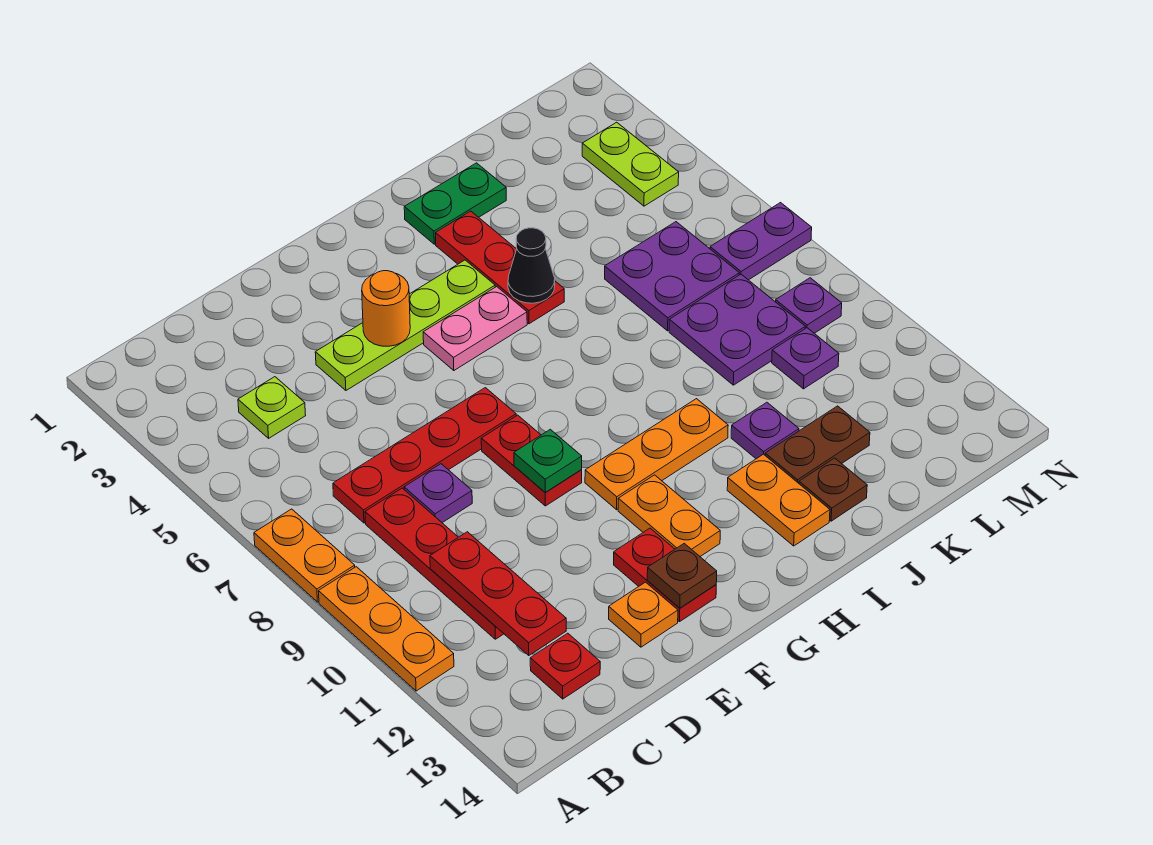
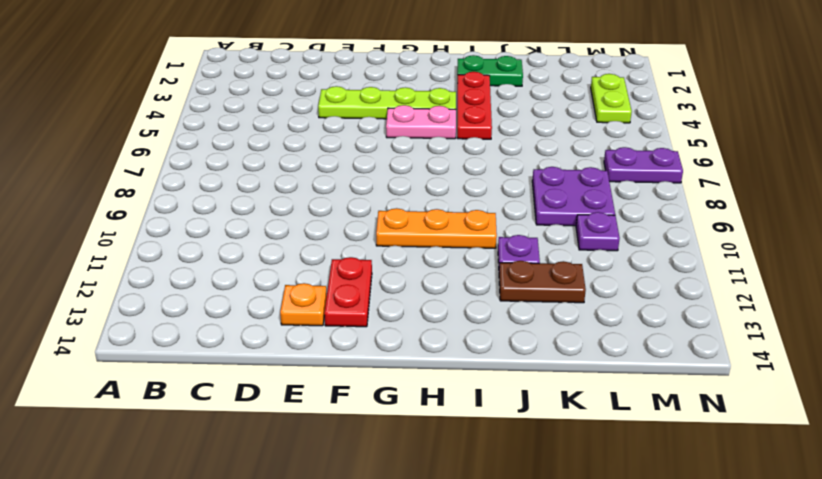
none -> orange 1x2 plate [254,509,355,602]
none -> orange 1x3 plate [318,567,454,691]
none -> lime 1x1 plate [238,377,306,438]
none -> red 1x4 plate [333,388,516,523]

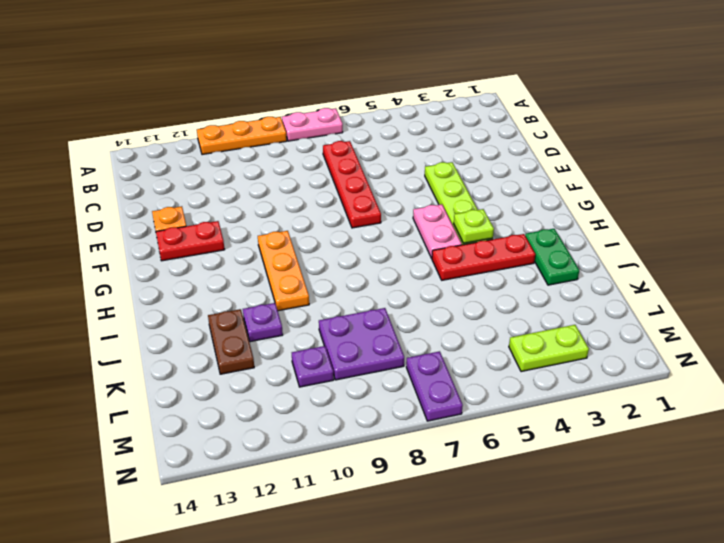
pink 1x2 plate [282,108,343,141] -> orange 1x2 plate [254,509,355,602]
lime 1x1 plate [454,209,494,243] -> lime 1x1 plate moved to [238,377,306,438]
none -> red 1x4 plate [365,488,504,639]
none -> red 1x1 plate [530,633,600,699]
none -> purple 1x1 plate [404,464,472,523]
none -> red 1x2 plate [481,415,582,506]

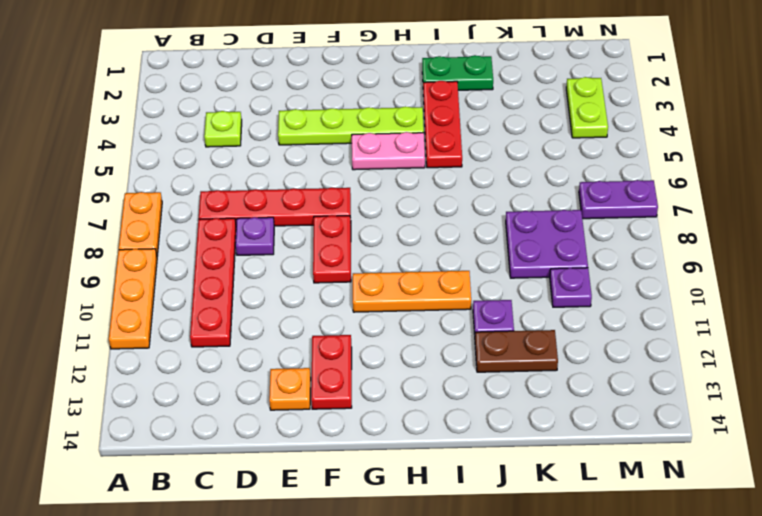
none -> red 1x1 plate [530,633,600,699]
none -> orange 1x2 plate [618,475,720,556]
none -> orange 1x2 plate [727,454,830,546]
none -> brown 1x1 plate [799,458,867,521]

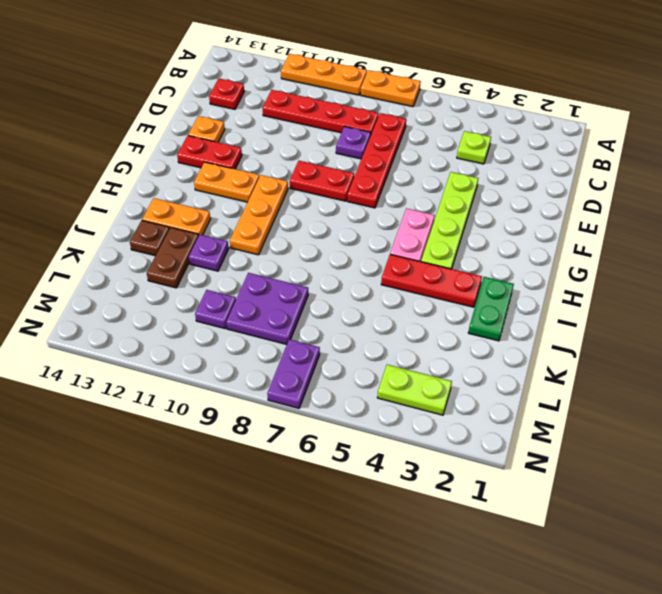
none -> purple 2x2 plate [605,222,739,331]
none -> purple 1x1 plate [776,278,842,333]
none -> red 1x3 plate [430,532,566,655]
none -> orange 1x1 round brick [362,271,410,346]

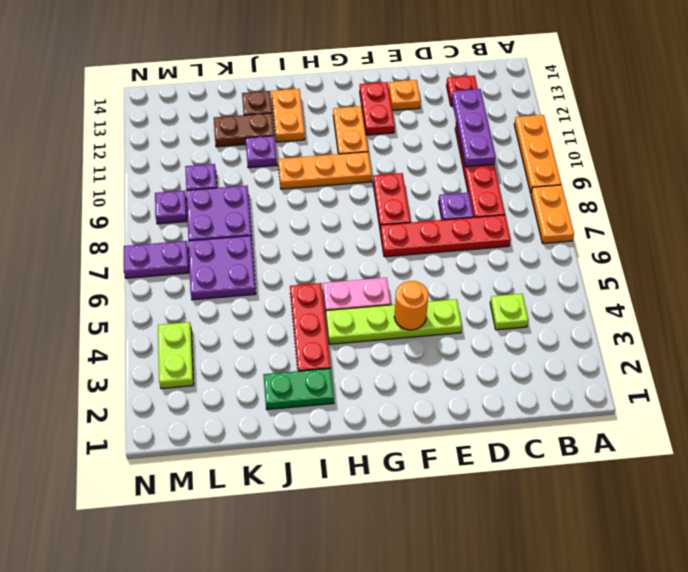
purple 1x3 plate [451,89,496,167] -> red 1x3 plate [430,532,566,655]
none -> green 1x1 plate [514,429,582,493]
none -> brown 1x1 plate [647,544,717,608]
none -> black 1x1 cone [508,228,555,303]

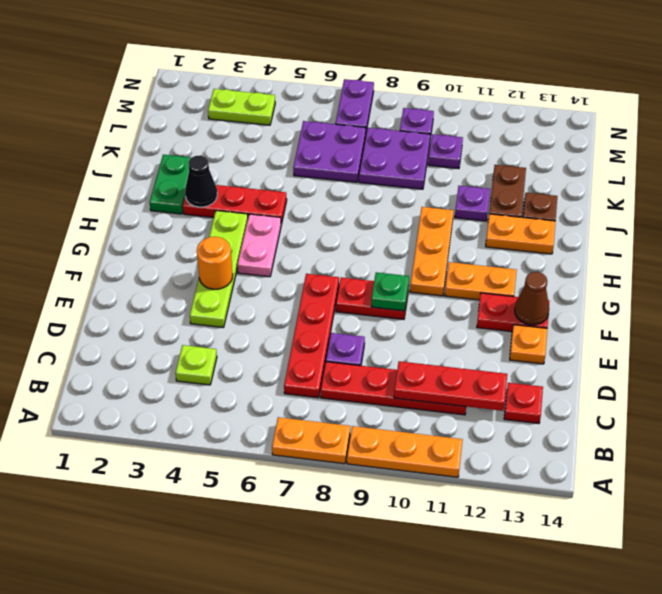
brown 1x1 cone [515,272,549,325] -> brown 1x1 plate [647,544,717,608]
black 1x1 cone [185,155,217,207] -> black 1x1 cone moved to [508,228,555,303]

